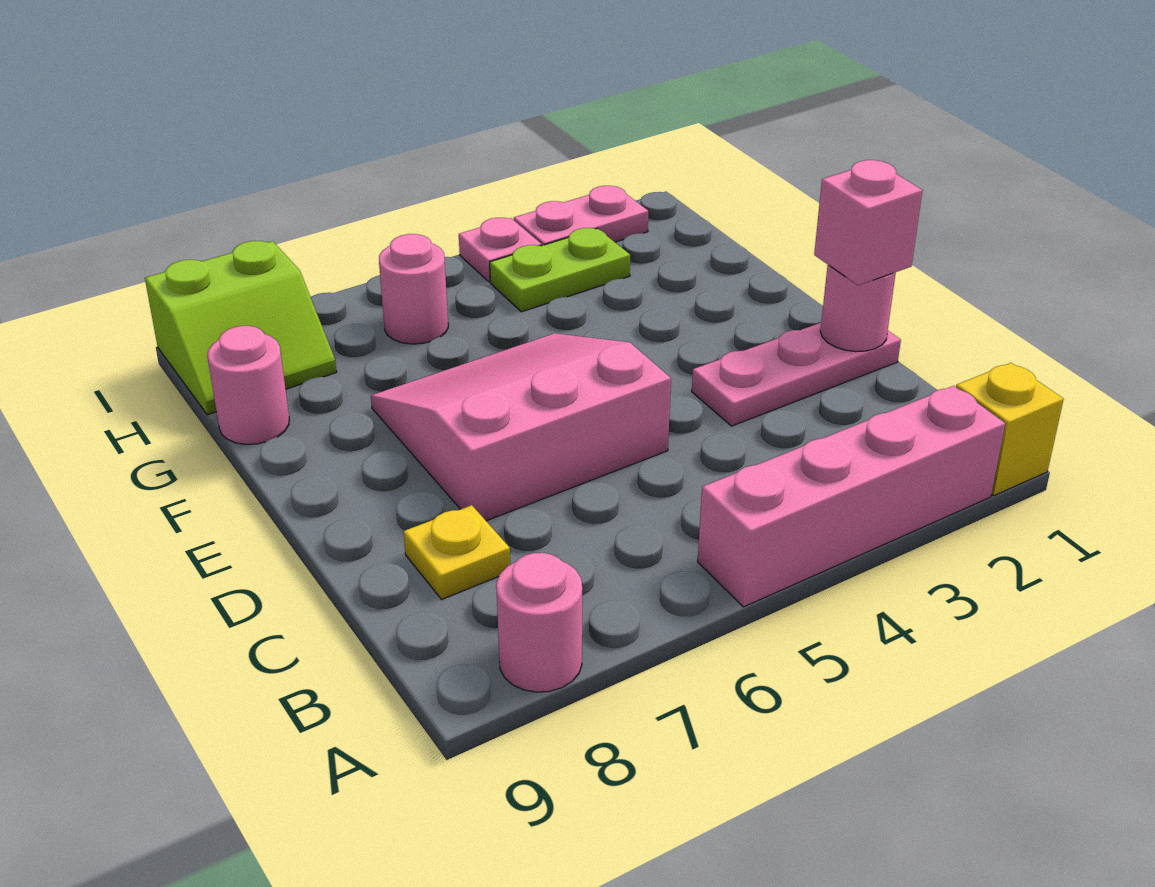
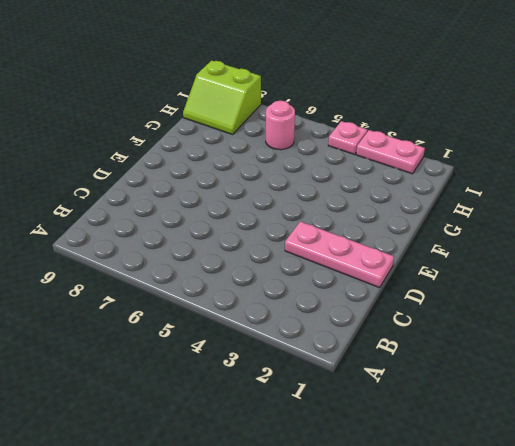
none -> yellow 1x1 brick [956,363,1064,496]
none -> pink 1x4 brick [698,386,1005,607]
none -> pink 1x1 round brick [496,553,582,692]

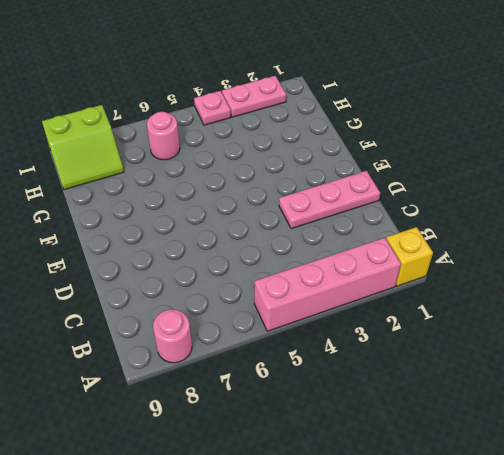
none -> yellow 1x1 plate [404,505,510,599]
none -> pink 3x3 slope [371,333,671,521]
none -> pink 1x1 round brick [207,326,289,444]

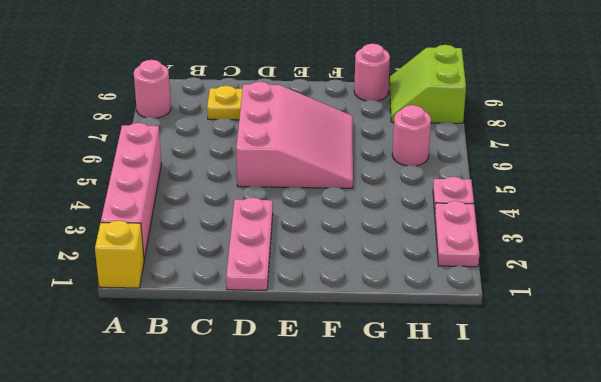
none -> lime 1x2 plate [490,228,630,312]
none -> pink 1x1 round brick [820,265,896,352]
none -> pink 1x1 brick [814,160,922,285]

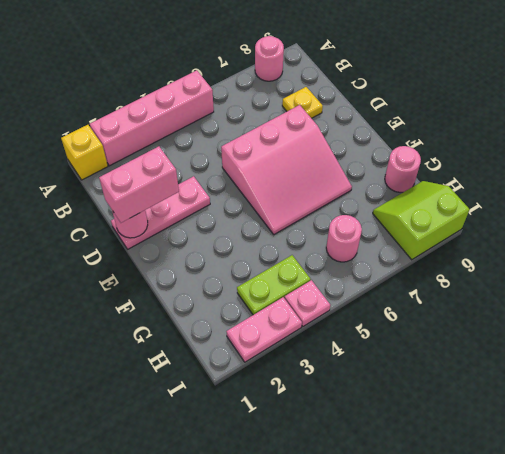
pink 1x2 brick [99,146,179,223] -> pink 1x1 brick [814,160,922,285]

